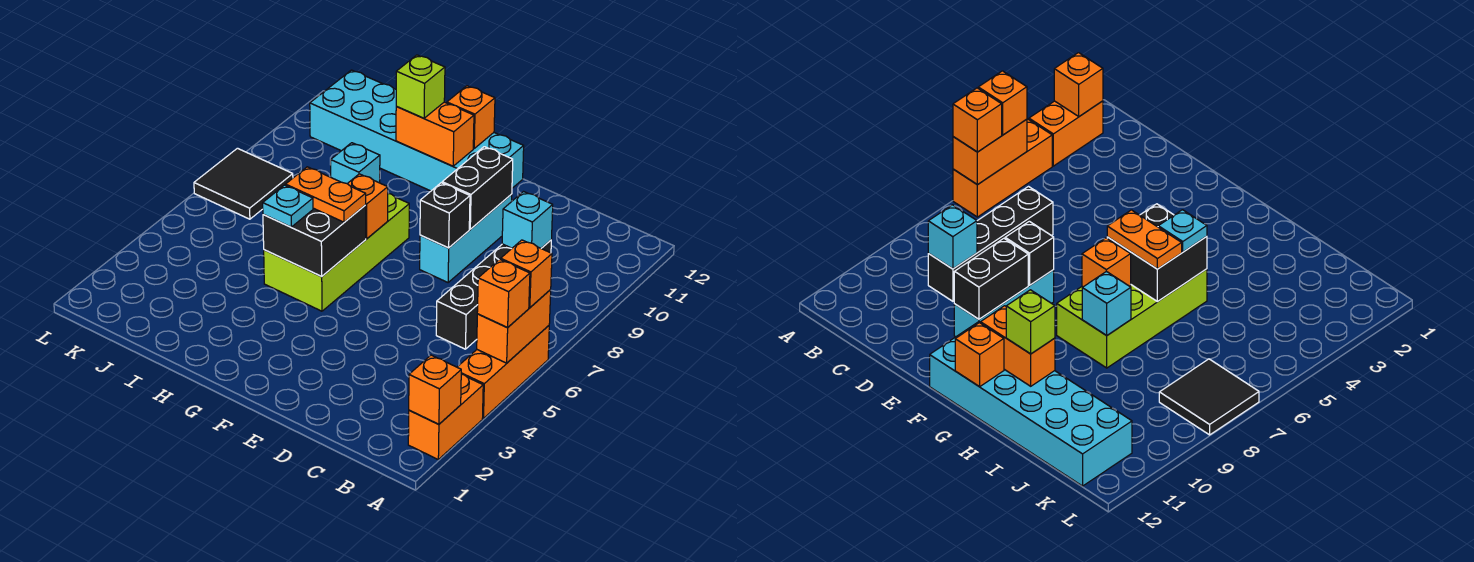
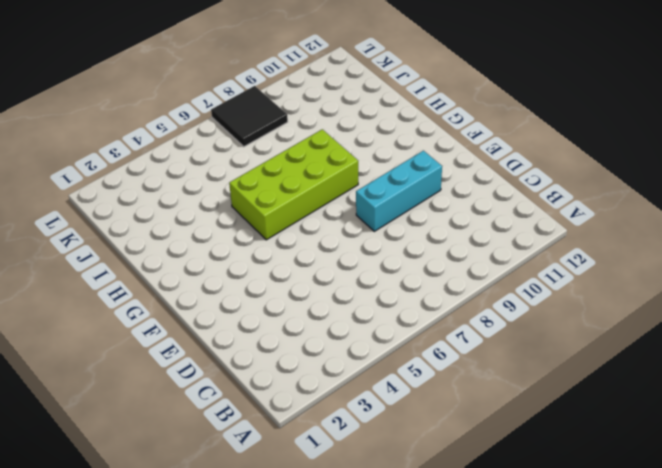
none -> orange 1x2 brick [408,374,483,459]
none -> orange 1x3 brick [457,326,549,418]
none -> black 1x4 brick [436,240,551,349]

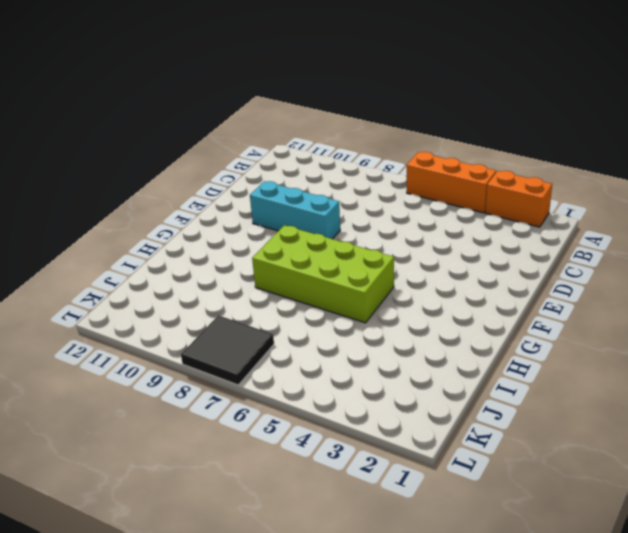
none -> black 1x4 brick [436,240,551,349]
none -> cyan 2x6 brick [310,70,524,191]
none -> orange 1x1 brick [409,355,461,424]

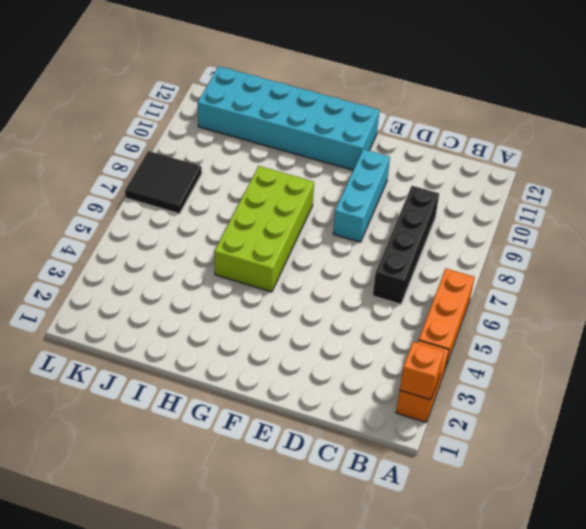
none -> orange 1x2 brick [477,290,551,363]
none -> cyan 1x1 brick [502,192,553,248]
none -> black 1x1 brick [420,183,470,248]

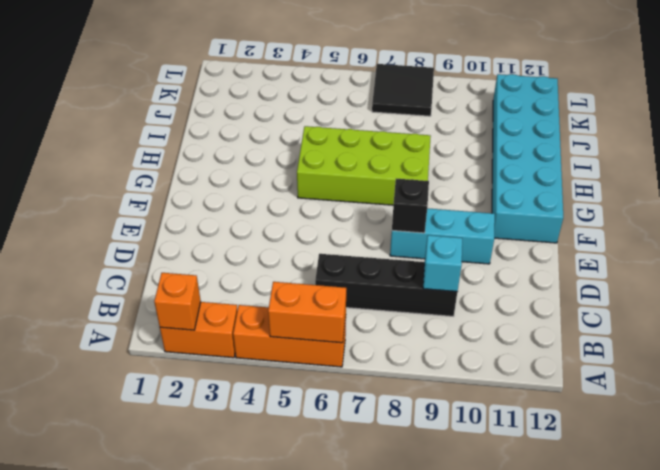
none -> black 1x2 brick [442,147,513,229]
none -> black 2x2 brick [263,205,366,276]
none -> orange 1x1 brick [347,174,388,239]

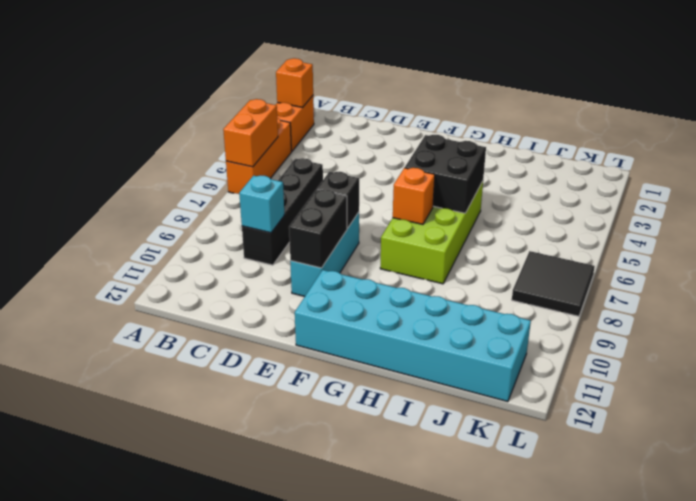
none -> orange 1x2 brick [396,102,474,166]
none -> orange 1x1 brick [447,86,495,148]
none -> cyan 1x1 brick [331,143,380,183]

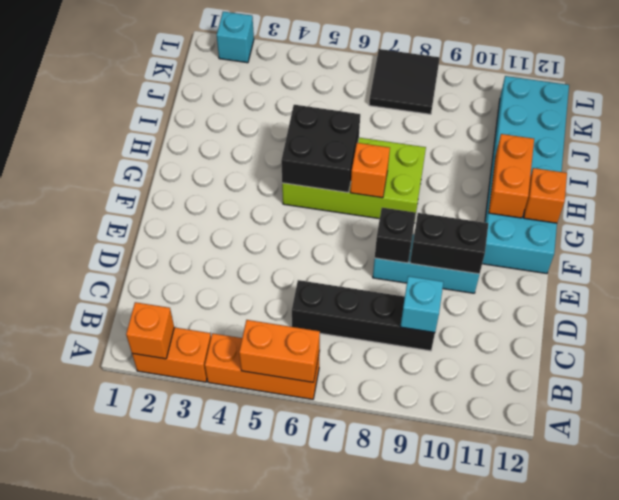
cyan 1x1 brick [217,12,254,63] -> cyan 1x1 brick moved to [331,143,380,183]
none -> orange 1x1 brick [477,259,530,328]
none -> orange 1x1 brick [501,240,552,308]
none -> orange 1x2 plate [286,167,366,222]

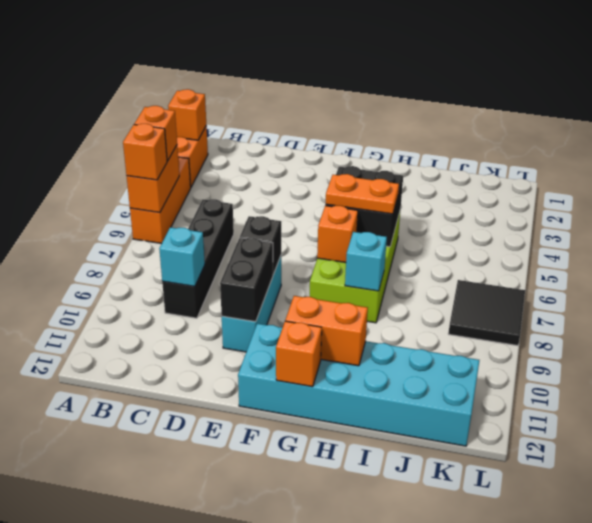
none -> cyan 1x1 plate [263,185,313,227]
none -> lime 1x1 brick [396,55,445,118]

